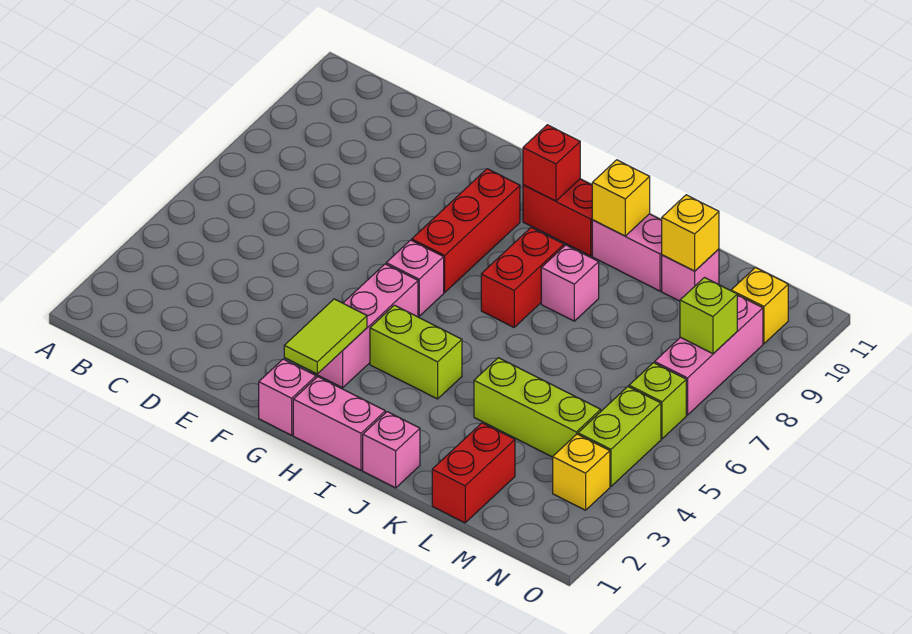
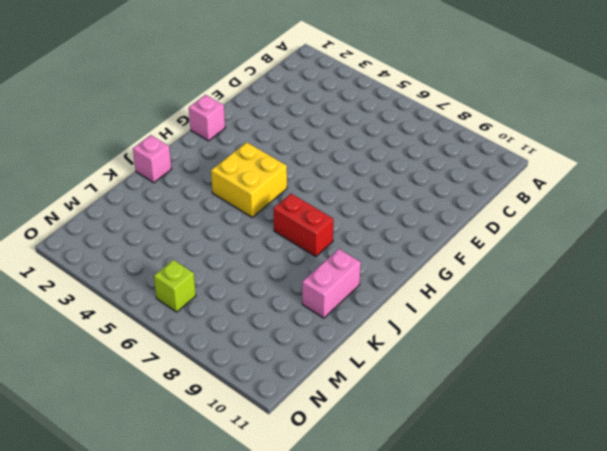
yellow 2x2 brick [211,142,287,217] -> lime 1x2 brick [370,305,462,399]
none -> pink 1x3 brick [310,264,418,388]
none -> pink 1x1 brick [386,240,444,316]
none -> red 1x3 brick [412,169,520,292]

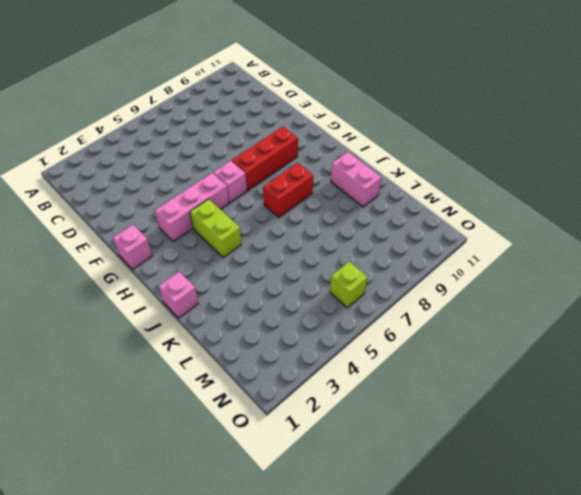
none -> pink 1x2 brick [293,377,385,470]
none -> red 1x2 brick [523,179,592,256]
none -> pink 1x1 brick [541,245,599,321]

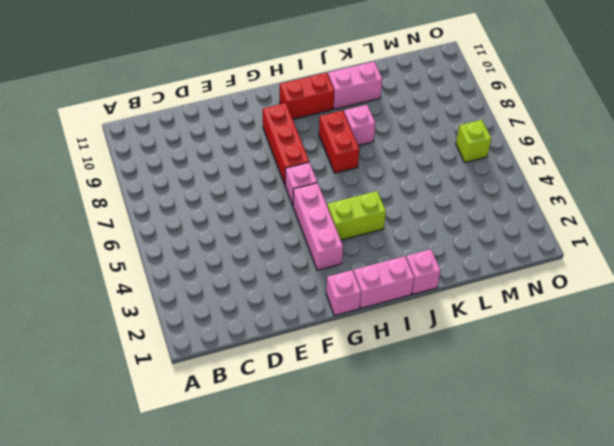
none -> lime 1x3 brick [474,358,601,457]
none -> red 1x2 brick [432,423,515,523]
none -> pink 1x1 brick [662,249,719,301]

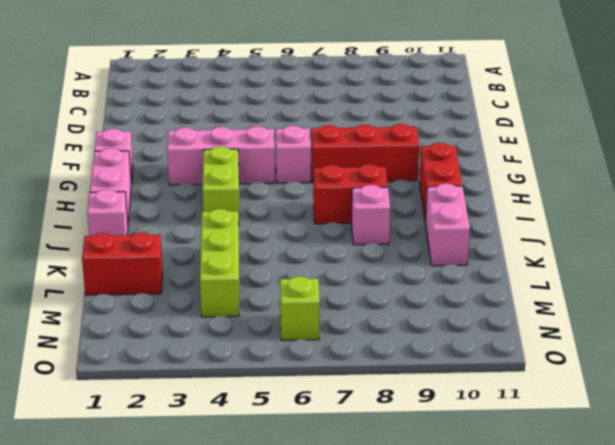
none -> pink 1x1 brick [662,249,719,301]
none -> yellow 1x1 brick [553,434,610,510]
none -> lime 1x2 brick [578,387,661,486]

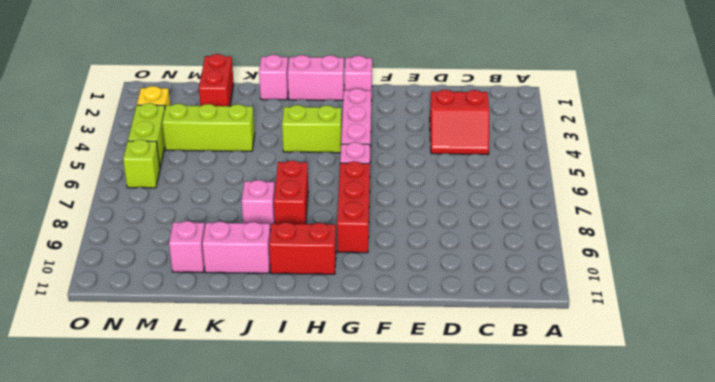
red 2x2 slope [430,90,489,155] -> none
none -> pink 1x3 brick [655,295,763,415]
none -> yellow 1x1 brick [731,268,788,344]
none -> lime 1x2 tile [284,299,367,374]

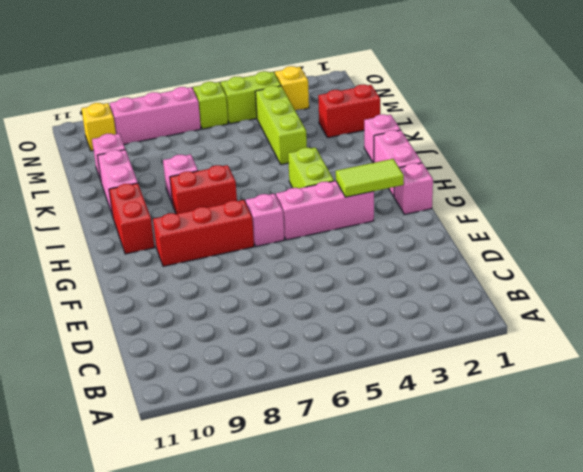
none -> red 1x1 brick [523,125,580,201]
none -> yellow 1x1 brick [592,160,650,236]
none -> yellow 1x1 brick [662,195,719,271]

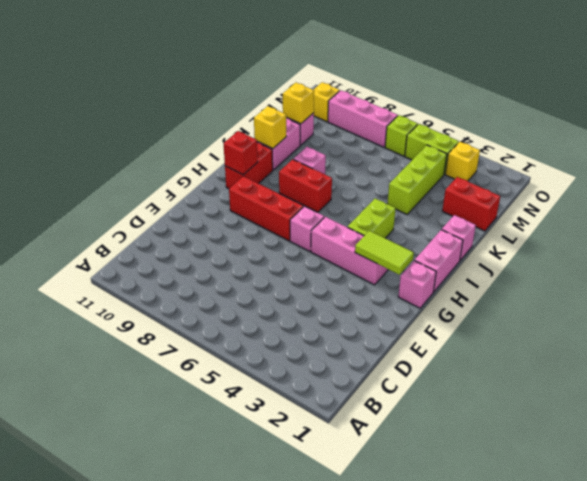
none -> lime 1x1 brick [680,278,737,354]

